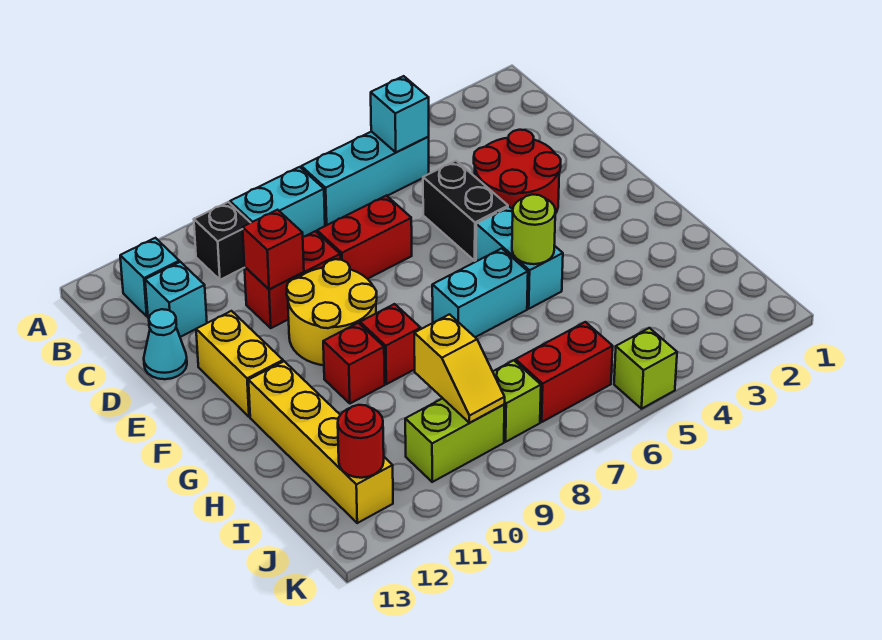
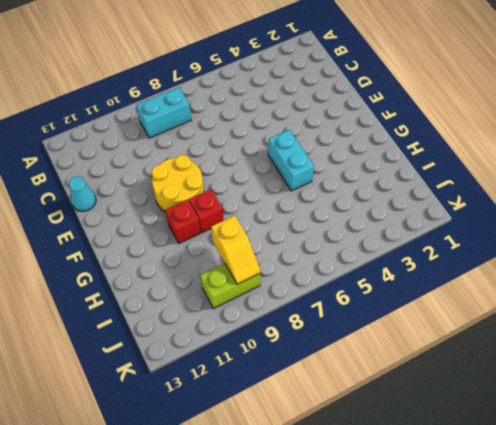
none -> cyan 1x3 brick [301,131,429,225]
none -> black 1x1 brick [194,202,250,280]
none -> cyan 1x1 brick [120,238,179,316]

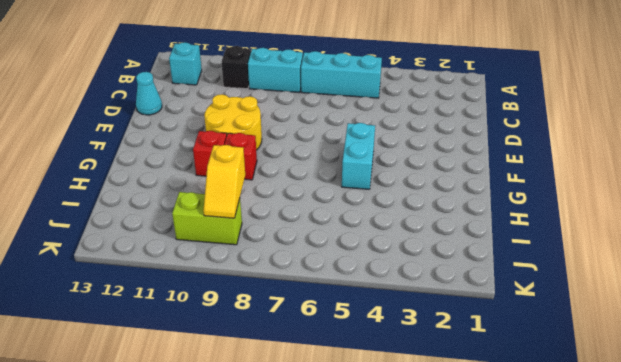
none -> cyan 1x1 brick [145,262,207,337]
none -> red 2x2 round brick [474,130,561,214]
none -> black 1x2 brick [423,161,508,261]

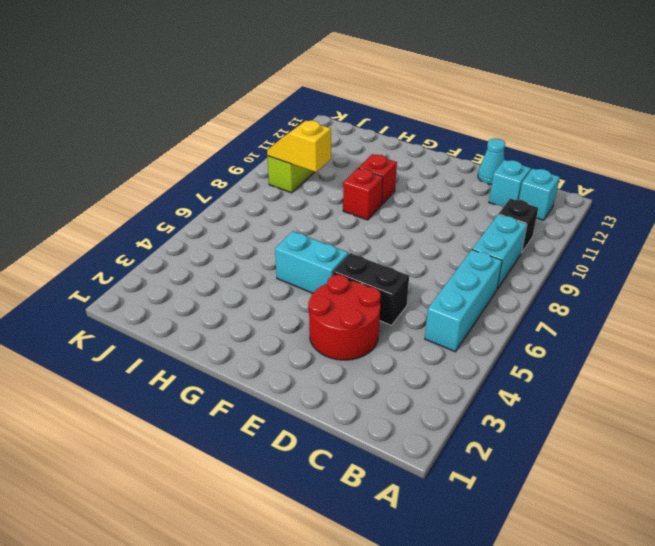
none -> red 1x2 brick [317,196,412,279]
none -> red 1x2 brick [245,231,340,328]
none -> yellow 2x2 round brick [287,259,377,365]

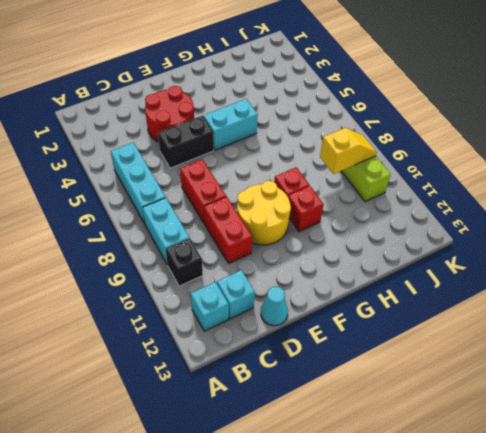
none -> yellow 1x2 brick [196,311,283,417]
none -> cyan 1x2 brick [432,248,528,337]
none -> yellow 1x4 brick [248,361,393,523]

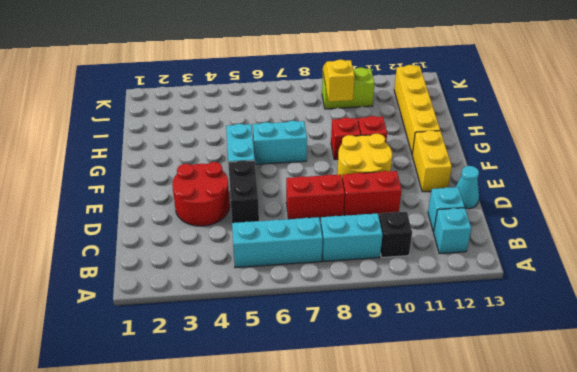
none -> red 1x2 brick [516,322,613,422]
none -> lime 1x1 brick [493,360,541,442]
none -> lime 1x1 brick [614,328,677,409]

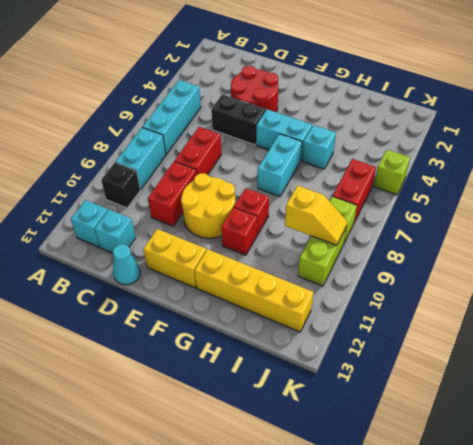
cyan 1x1 brick [302,125,336,169] -> cyan 1x1 brick moved to [371,76,429,152]
none -> red 1x1 brick [243,210,304,289]
none -> lime 1x1 round brick [512,194,555,264]
none -> red 1x1 round brick [338,405,384,478]

